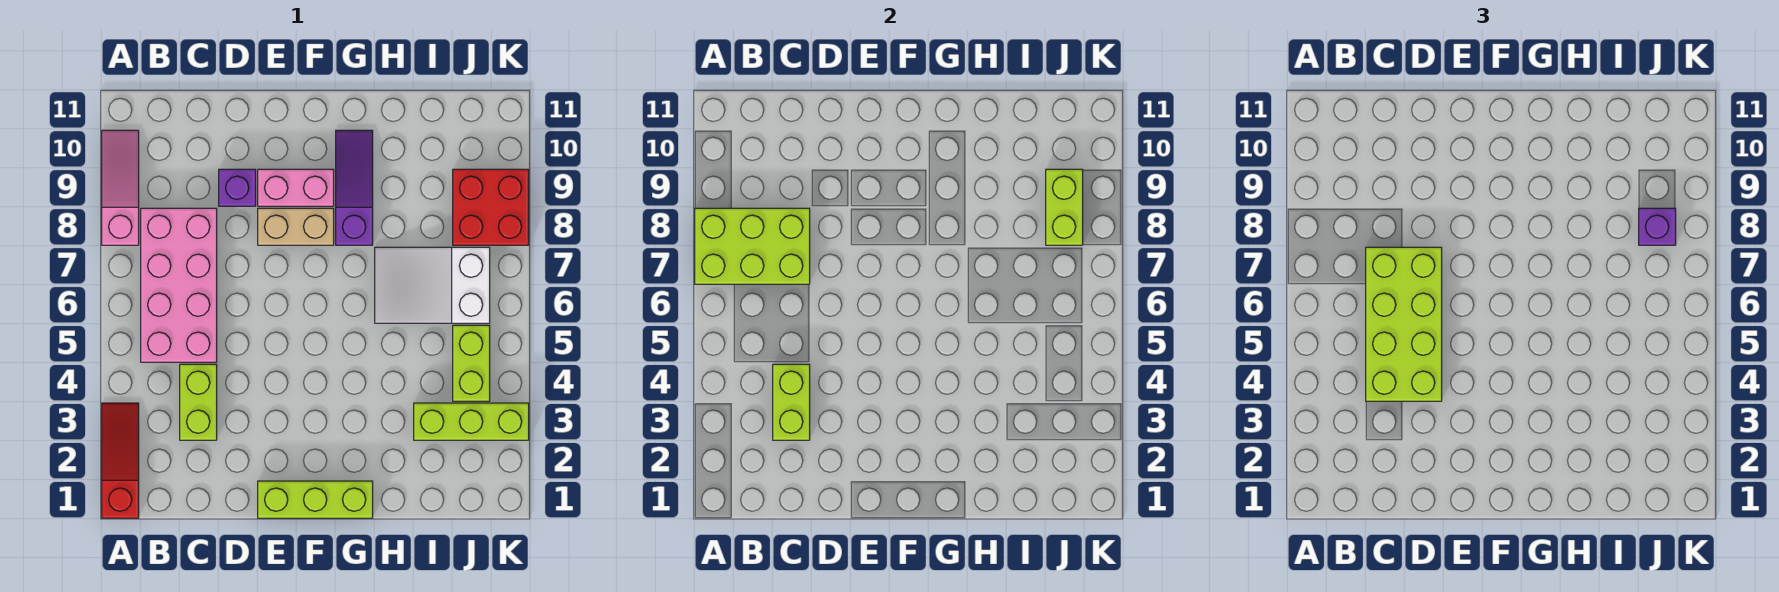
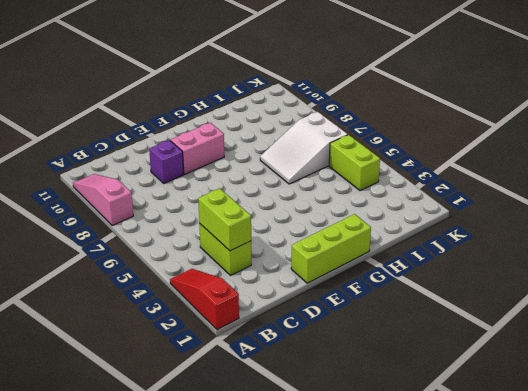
none -> pink 2x4 brick [141,208,217,362]
none -> tan 1x2 brick [258,208,334,245]
none -> purple 1x3 slope [336,130,373,245]

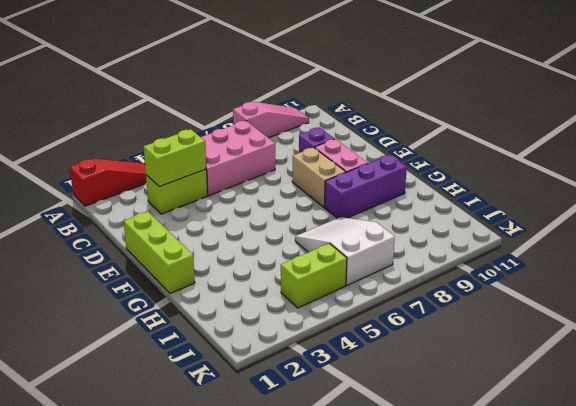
pink 2x3 brick [201,121,275,196] -> pink 2x4 brick [141,208,217,362]
purple 1x3 brick [325,155,407,218] -> purple 1x3 slope [336,130,373,245]
none -> lime 1x3 brick [414,403,529,440]
none -> red 2x2 brick [453,169,529,245]
none -> lime 2x3 brick [695,208,810,284]

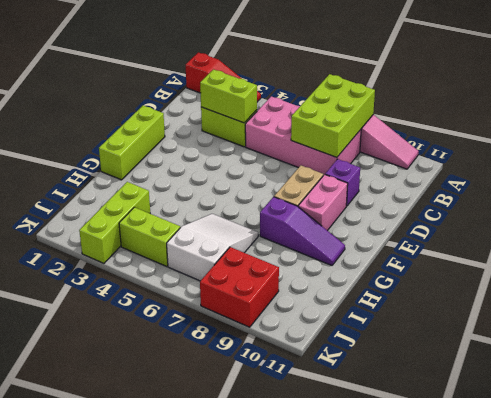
none -> lime 1x2 brick [1046,169,1083,245]
none -> lime 2x4 brick [1366,247,1442,401]
none -> purple 1x1 brick [1639,208,1676,245]

